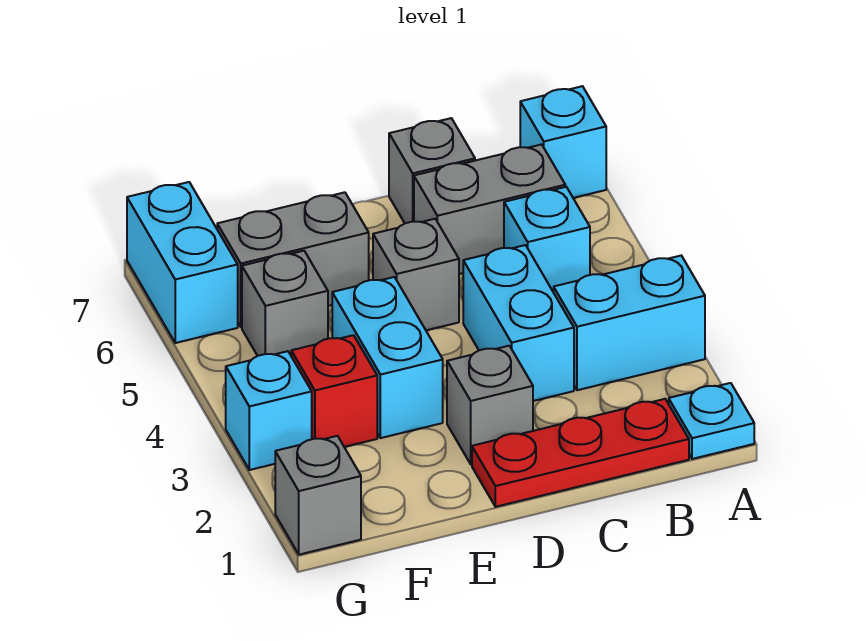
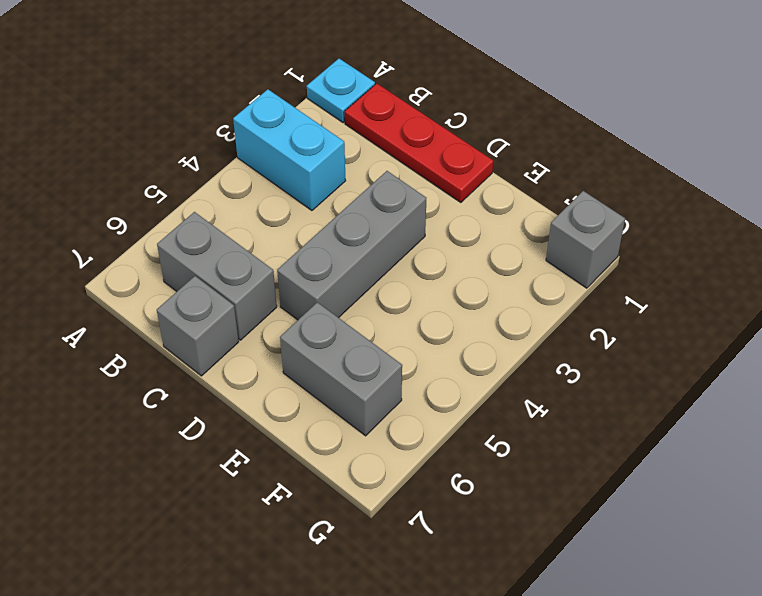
grey 1x3 brick [277,171,426,320] -> grey 1x1 brick [373,219,459,330]
none -> cyan 1x1 brick [520,86,606,198]
none -> cyan 1x1 brick [504,187,590,292]
none -> cyan 1x2 brick [463,245,574,401]

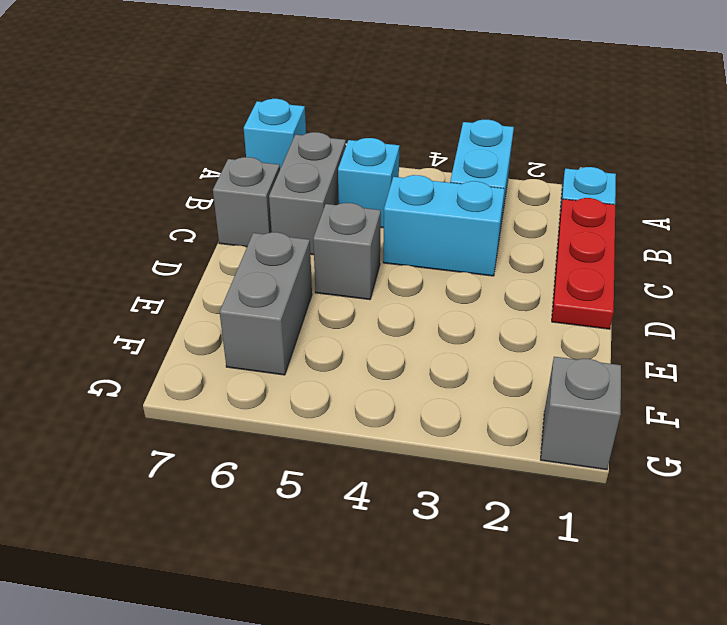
none -> grey 1x1 brick [447,346,533,464]
none -> cyan 1x2 brick [332,277,443,438]
none -> red 1x1 brick [291,335,377,447]

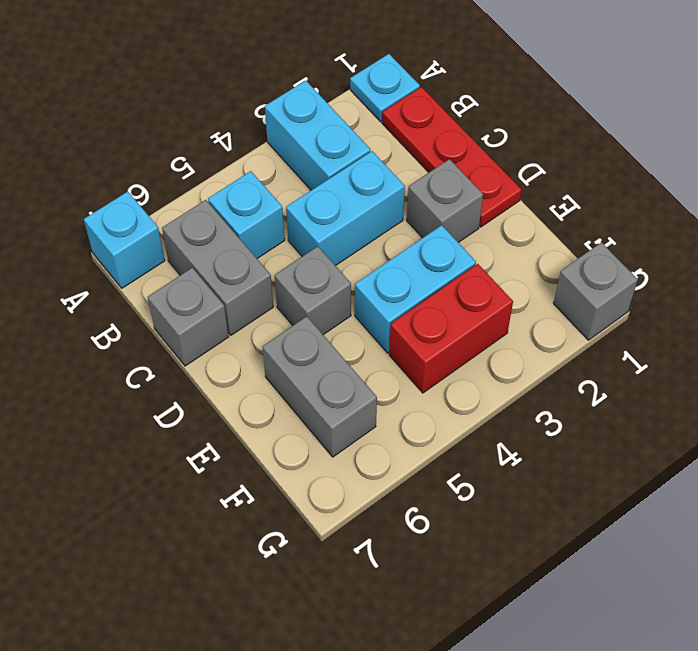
red 1x2 brick [389,264,513,393] -> red 1x1 brick [291,335,377,447]
none -> grey 1x1 brick [242,251,328,356]
none -> cyan 1x1 brick [226,351,312,470]
none -> cyan 1x2 brick [127,182,238,343]

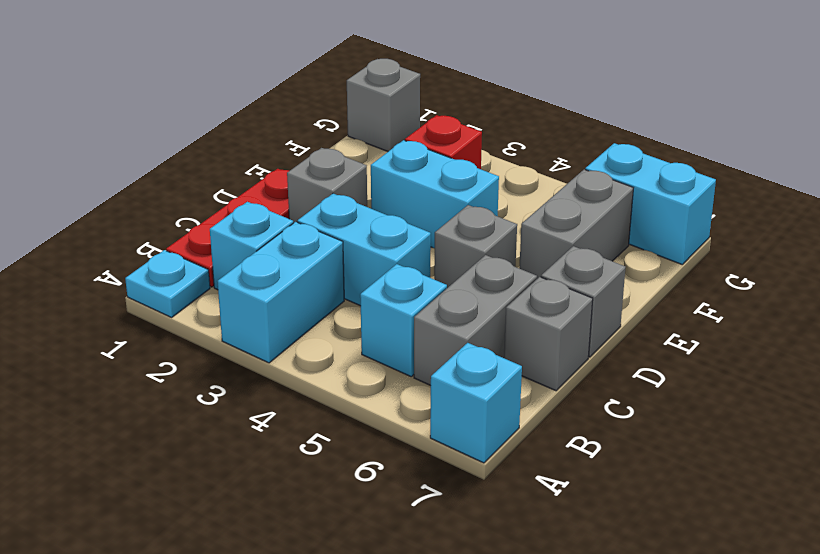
cyan 1x1 brick [210,202,293,290] -> cyan 1x1 brick moved to [226,351,312,470]
grey 1x1 brick [541,246,626,357] -> grey 1x1 brick moved to [242,251,328,356]

